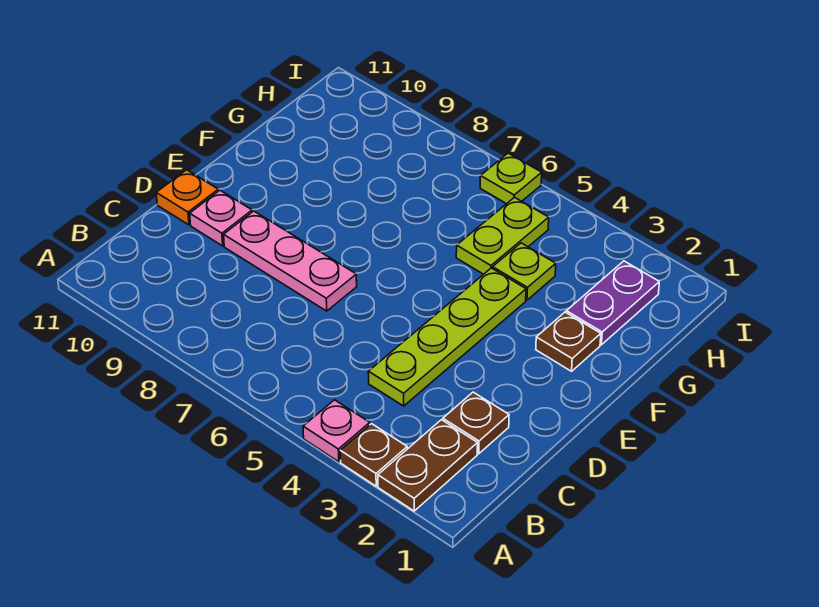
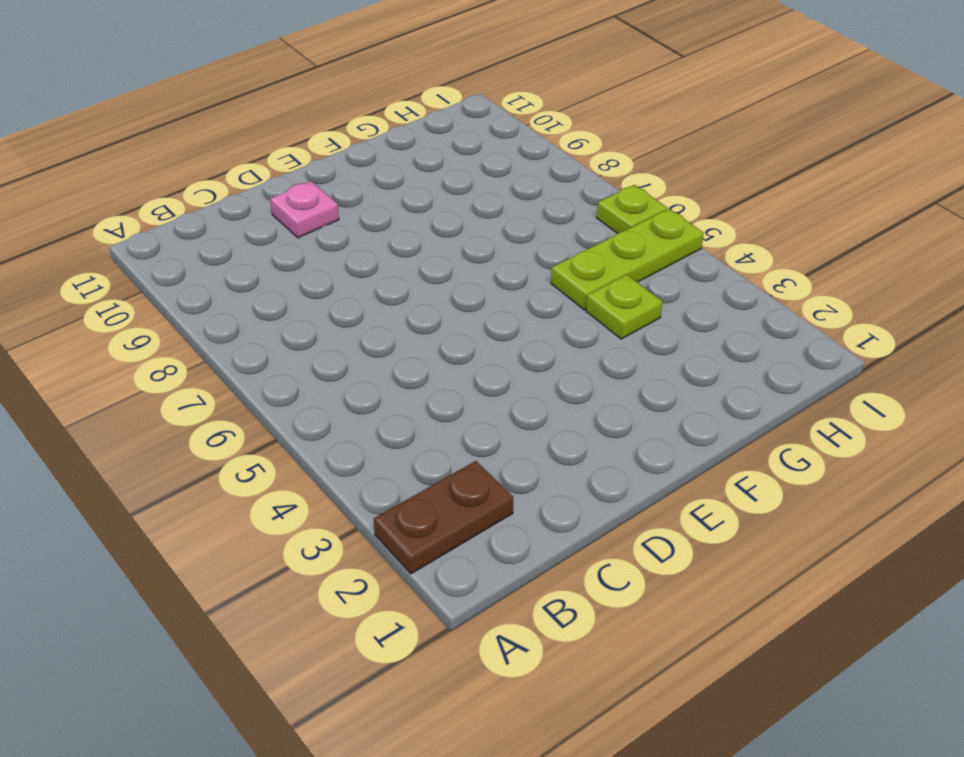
lime 1x3 plate [551,209,704,310] -> lime 1x2 plate [456,197,549,274]
none -> brown 1x1 plate [340,424,407,486]
none -> pink 1x1 plate [303,400,370,462]
none -> brown 1x1 plate [443,392,509,454]

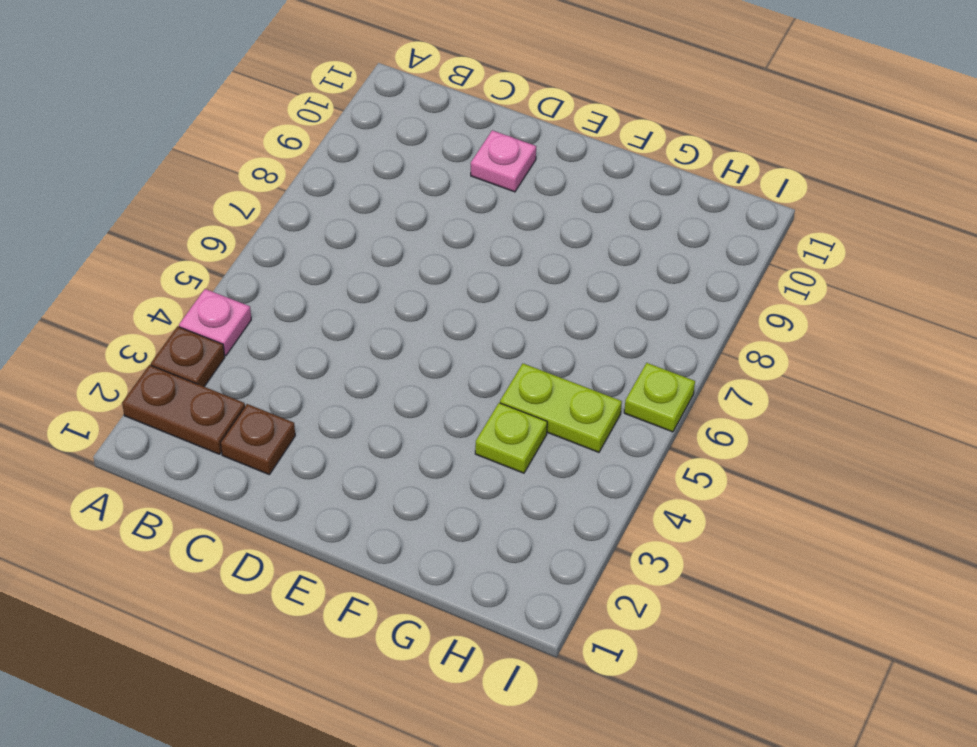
none -> lime 1x4 plate [368,268,526,406]
none -> pink 1x3 plate [224,211,357,311]
none -> orange 1x1 plate [156,170,218,225]

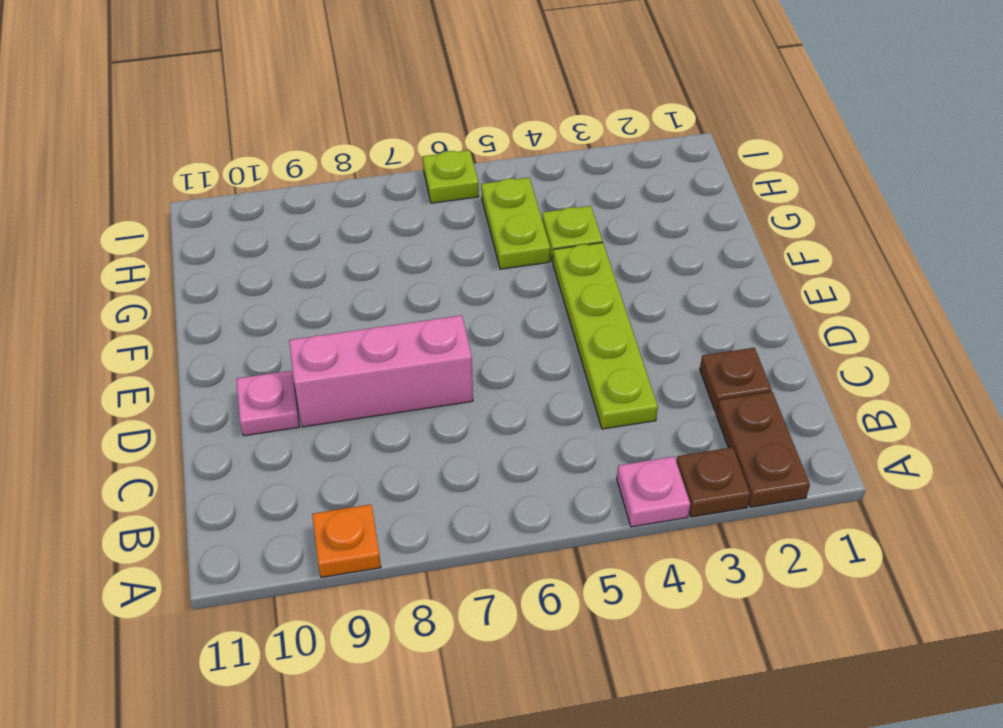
orange 1x1 plate [312,504,381,577] -> orange 1x1 plate moved to [156,170,218,225]
pink 1x3 brick [289,315,473,427] -> pink 1x3 plate [224,211,357,311]
none -> brown 1x1 plate [536,312,601,371]
none -> purple 1x2 plate [566,261,659,345]

